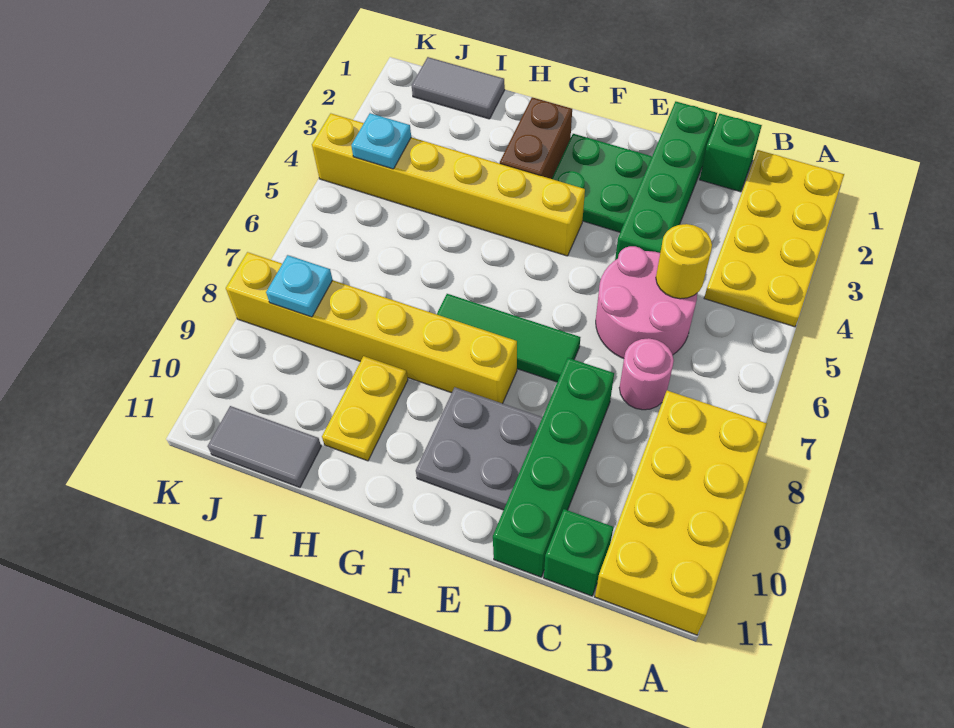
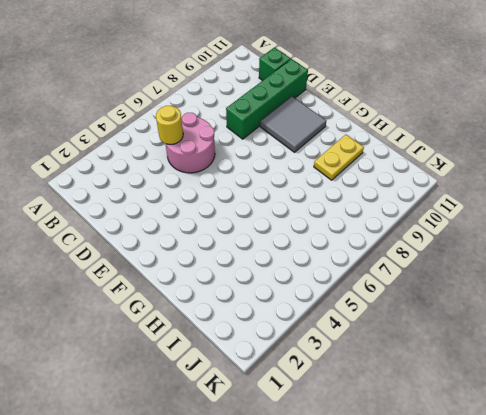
grey 2x2 tile [260,96,326,152] -> grey 2x2 plate [416,387,543,510]
none -> yellow 2x4 plate [704,150,844,327]
none -> yellow 2x4 brick [595,391,767,635]
none -> green 1x1 brick [700,114,762,192]

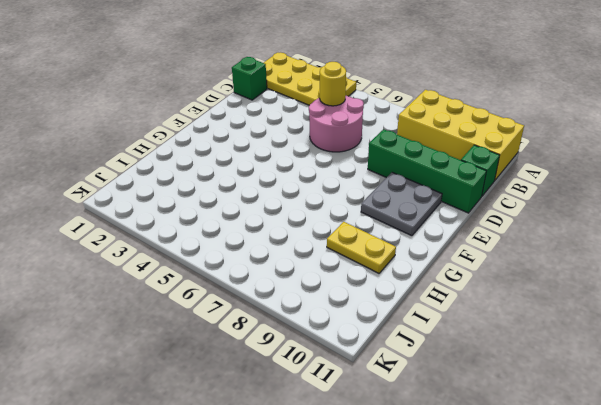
none -> pink 1x1 round brick [619,338,674,410]
none -> green 1x4 brick [615,101,717,260]
none -> green 2x2 plate [552,134,652,232]

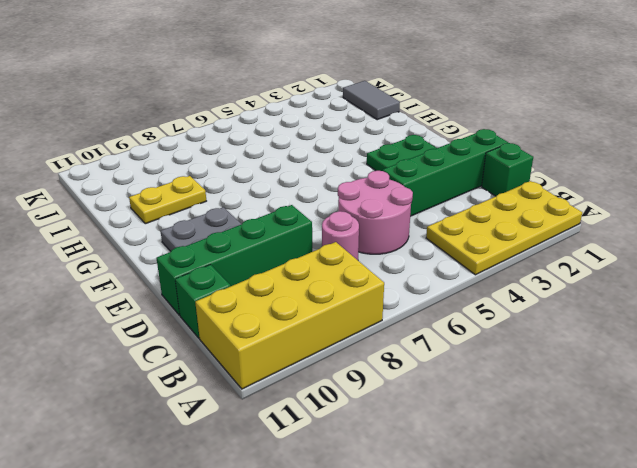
none -> green 1x3 tile [437,294,580,382]
none -> yellow 1x6 brick [312,114,585,256]
none -> yellow 1x6 brick [226,252,517,403]

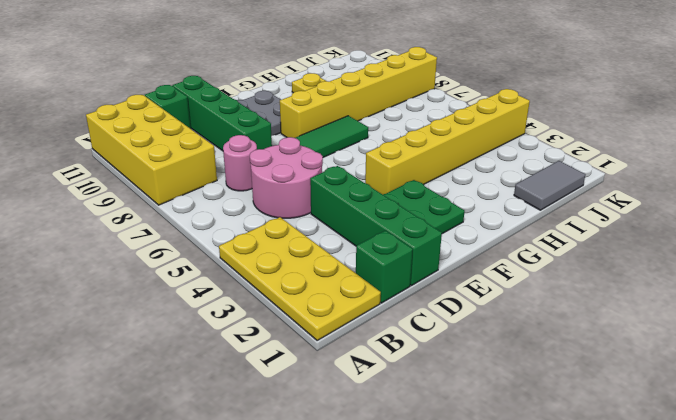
none -> brown 1x2 brick [500,97,572,179]
none -> grey 1x2 tile [208,406,321,487]
none -> yellow 1x1 round brick [656,224,712,299]

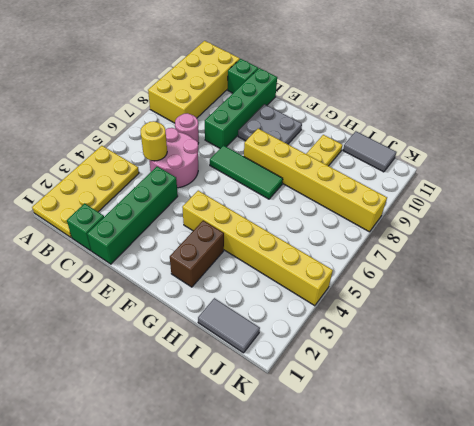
none -> green 2x2 plate [552,134,652,232]
none -> cyan 1x1 plate [351,113,411,169]
none -> cyan 1x1 plate [266,255,333,317]

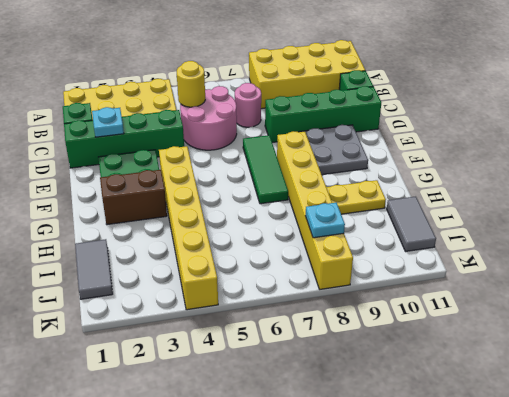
cyan 1x1 plate [92,107,124,137] -> cyan 1x1 plate moved to [351,113,411,169]

